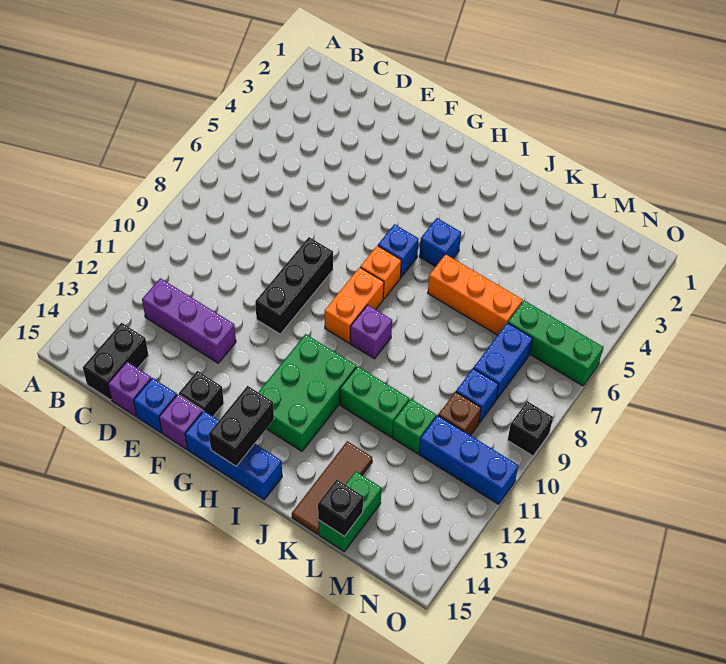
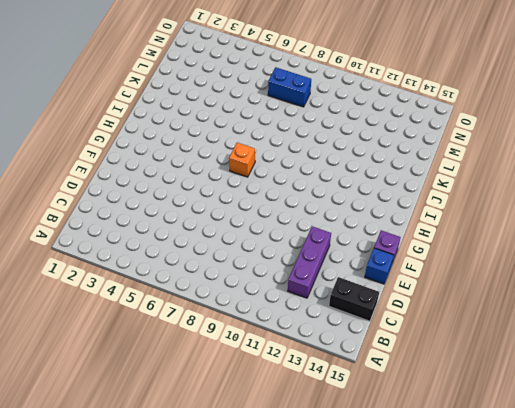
none -> purple 1x1 brick [108,362,151,416]
none -> black 1x3 brick [255,237,333,334]
none -> black 1x1 brick [179,371,224,416]

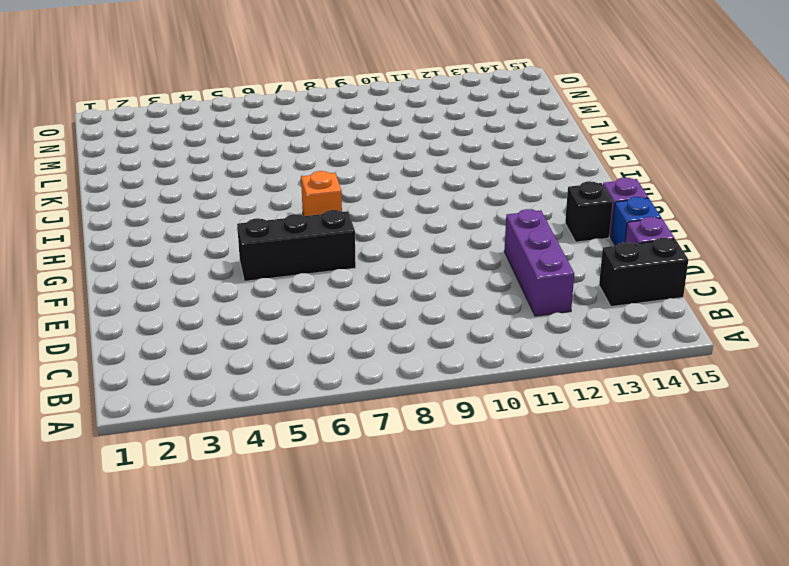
black 1x3 brick [237,210,356,281] -> black 1x3 brick moved to [255,237,333,334]
none -> blue 1x3 brick [185,411,282,500]
none -> blue 1x1 brick [378,224,419,277]
none -> orange 1x2 brick [325,267,384,343]

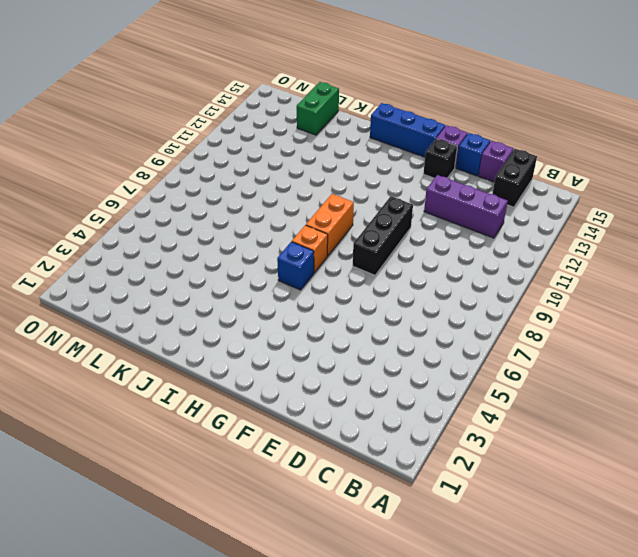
none -> green 2x3 brick [258,334,356,451]
none -> blue 1x1 brick [419,218,461,267]
none -> purple 1x1 brick [350,305,392,359]

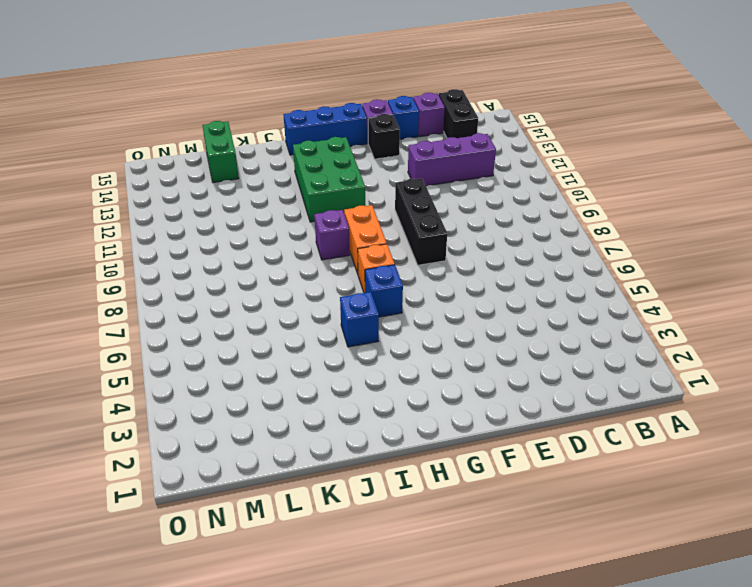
none -> orange 1x3 brick [428,254,523,335]
none -> green 1x2 brick [340,366,409,437]
none -> brown 1x3 tile [292,441,372,534]

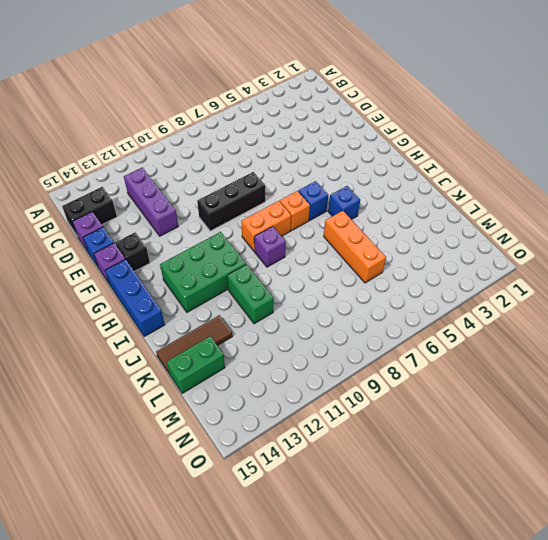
none -> green 1x1 brick [392,399,436,454]
none -> green 1x3 brick [508,300,603,386]
none -> blue 1x2 brick [474,323,533,400]

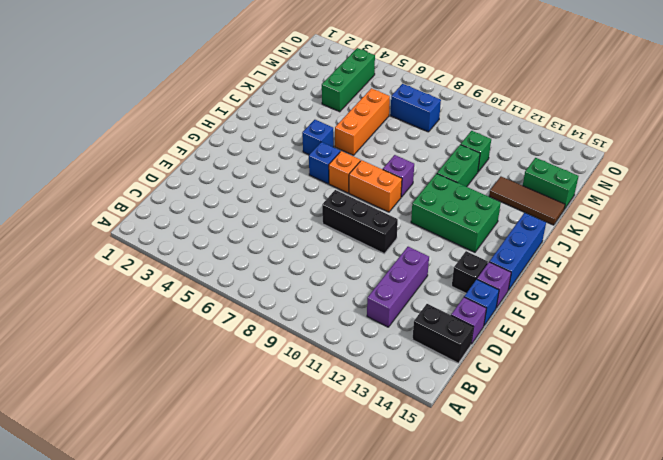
green 1x3 brick [322,48,375,112] -> green 1x3 brick moved to [508,300,603,386]
none -> blue 1x1 brick [456,369,498,423]
none -> brown 1x1 brick [438,392,481,435]
none -> blue 1x3 brick [419,416,518,504]

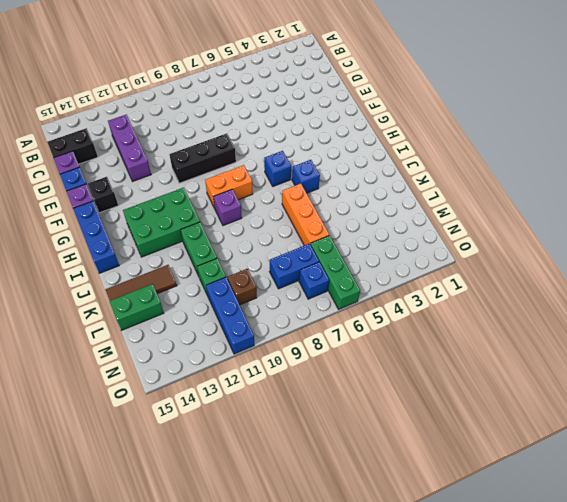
blue 1x1 brick [299,262,329,299] -> blue 1x1 brick moved to [456,369,498,423]
none -> orange 1x1 brick [360,246,401,299]
none -> black 1x1 brick [508,401,553,456]
none -> black 1x2 brick [209,386,274,466]

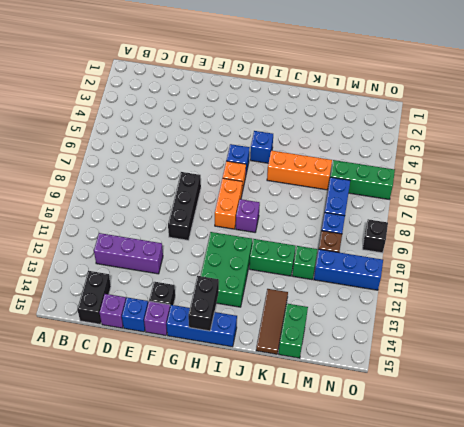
none -> black 1x1 brick [318,480,363,537]

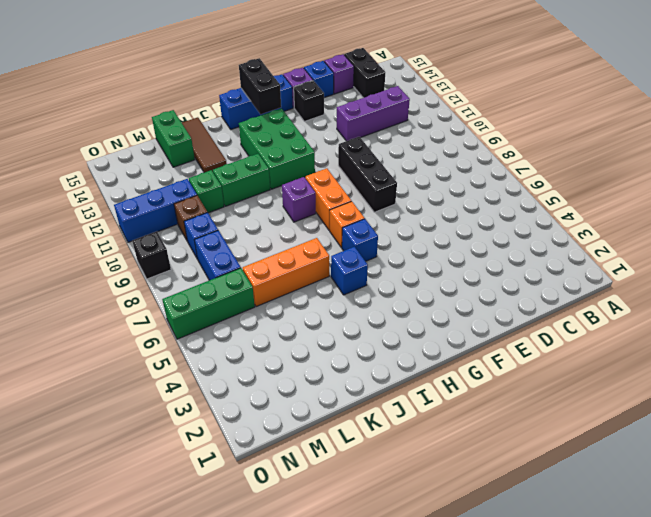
none -> black 1x1 brick [318,480,363,537]

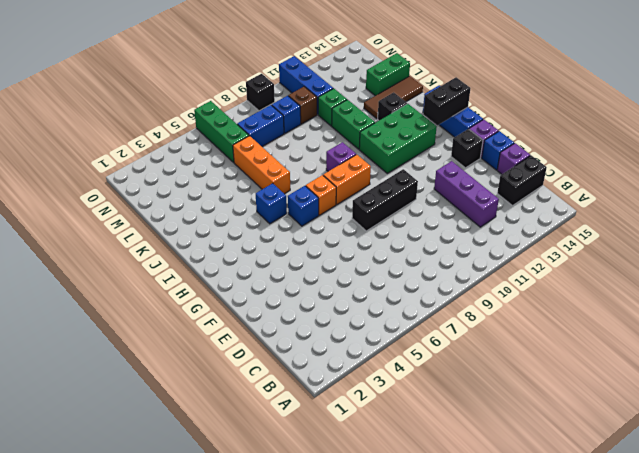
black 1x1 brick [378,92,407,120] -> black 1x1 brick moved to [318,480,363,537]

